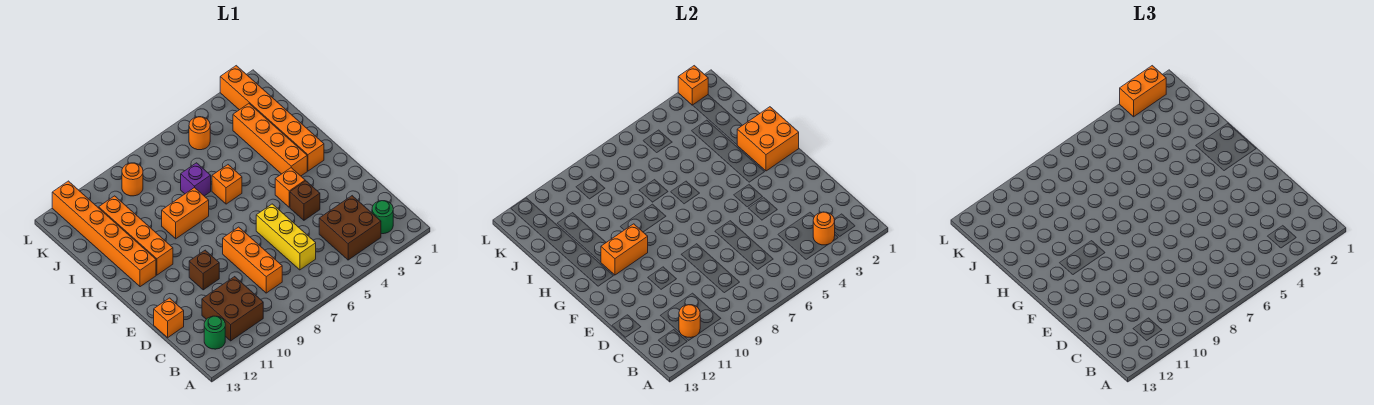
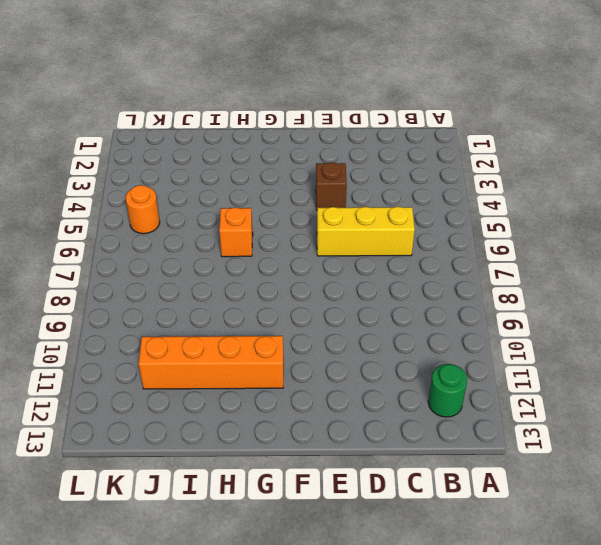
none -> green 1x1 round brick [372,201,393,234]
none -> brown 2x2 brick [319,196,381,260]
none -> brown 2x2 brick [202,277,263,341]

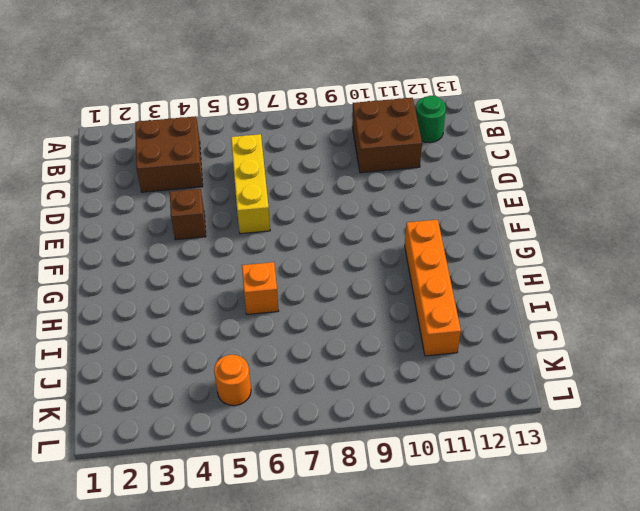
none -> green 1x1 round brick [372,201,393,234]
none -> orange 1x3 brick [223,227,282,293]
none -> orange 1x1 brick [154,298,184,338]

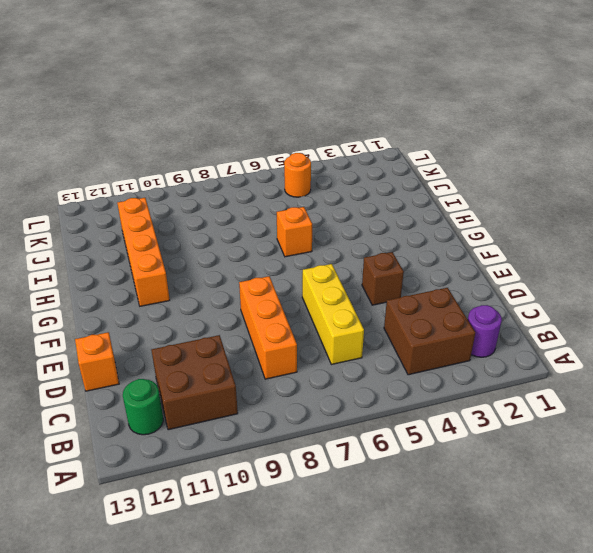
purple 1x1 round brick [468,305,502,357] -> green 1x1 round brick [372,201,393,234]
none -> brown 1x1 brick [189,250,219,290]
none -> orange 1x1 brick [275,168,305,207]
none -> orange 1x6 brick [220,66,324,171]

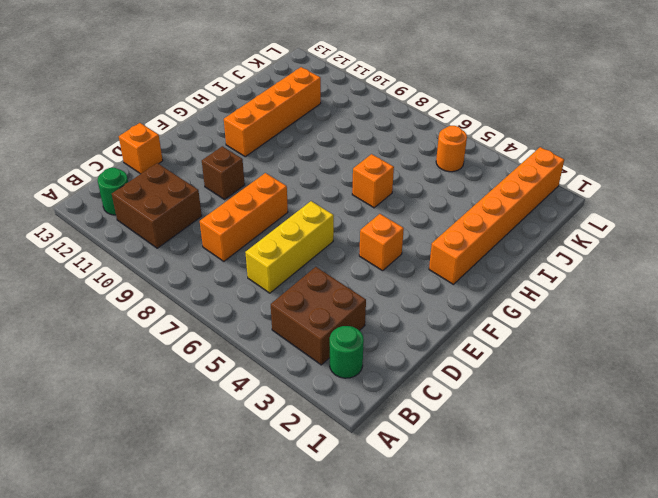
none -> brown 1x1 brick [290,181,320,220]
none -> orange 1x4 brick [233,104,307,176]
none -> orange 1x6 brick [52,181,156,287]

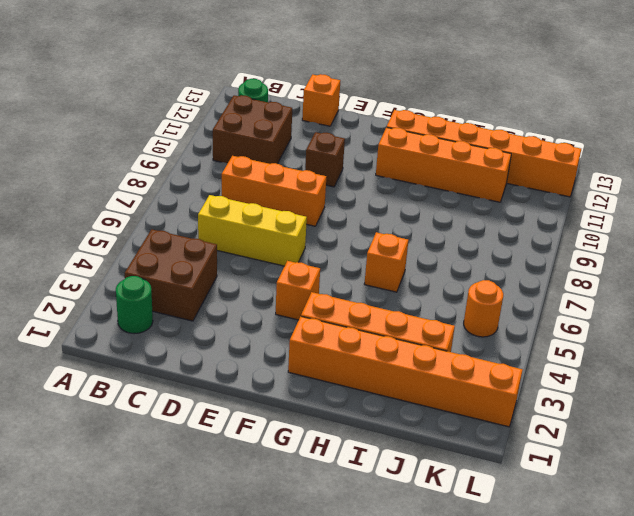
none -> brown 1x1 brick [290,181,320,220]
none -> orange 1x2 brick [162,187,209,239]
none -> purple 1x1 brick [181,163,211,196]

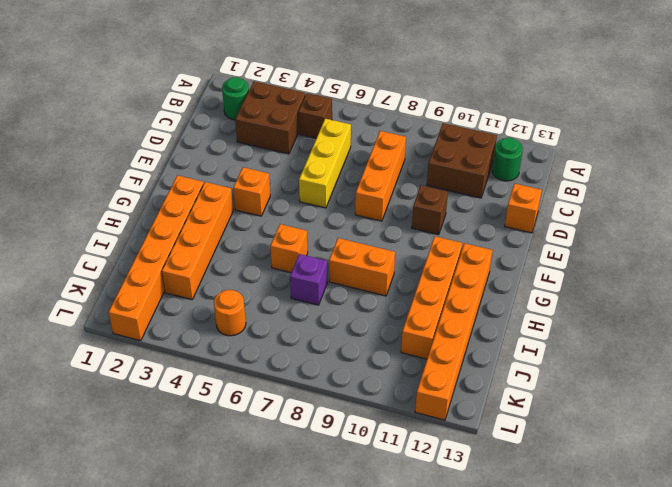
brown 1x1 brick [298,93,332,138] -> brown 1x1 brick moved to [290,181,320,220]
none -> orange 1x1 round brick [122,163,143,196]
none -> orange 1x1 round brick [813,212,835,245]
none -> orange 1x1 round brick [679,305,700,337]

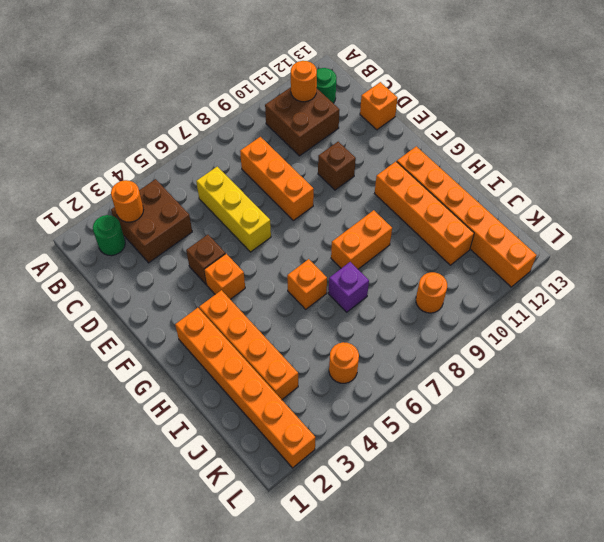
none -> orange 2x2 brick [737,107,799,171]
none -> orange 1x2 brick [601,224,648,275]
none -> orange 1x1 brick [678,66,708,105]

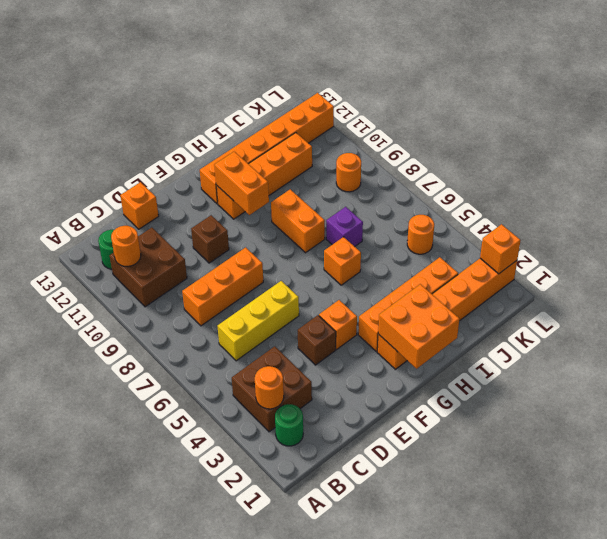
none -> orange 1x2 brick [1120,66,1166,117]

